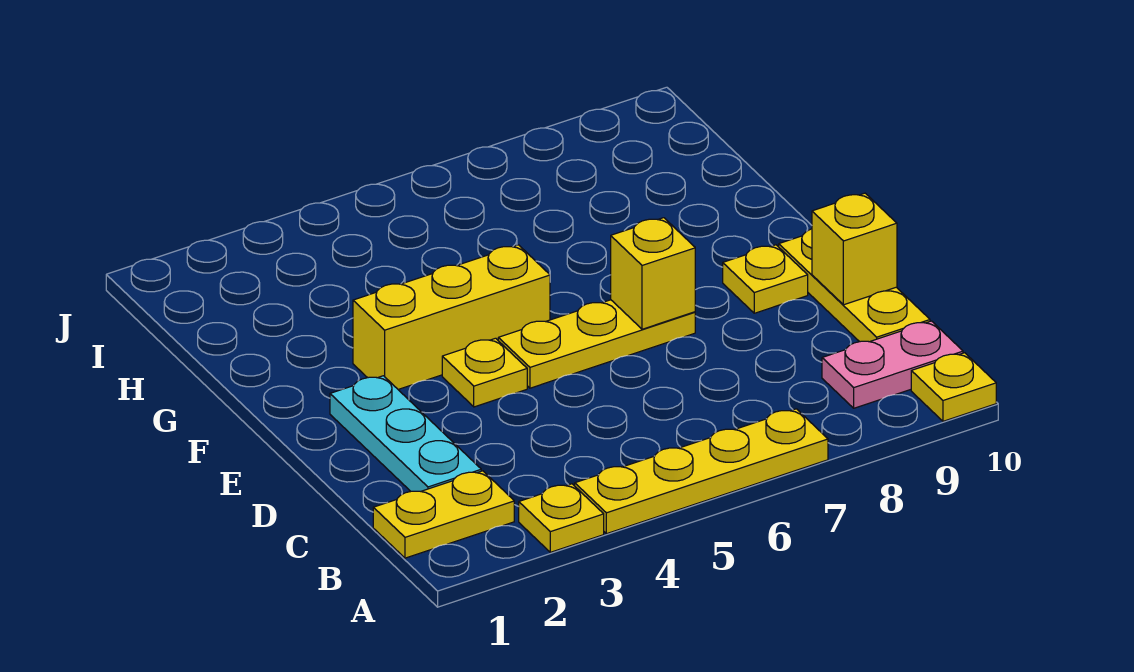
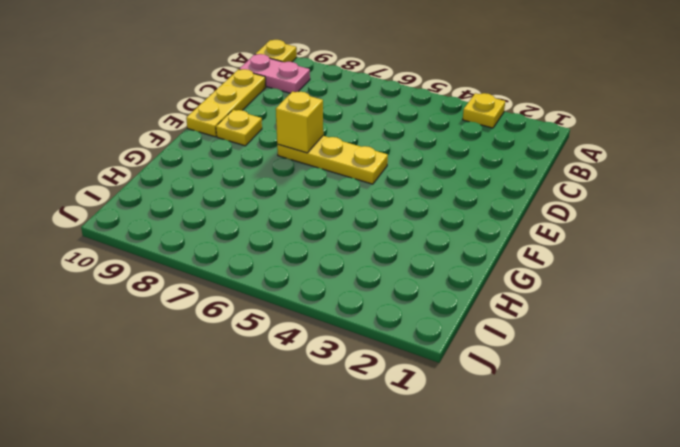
none -> yellow 1x4 plate [575,409,828,534]
none -> yellow 1x2 plate [373,471,514,558]
none -> cyan 1x3 plate [330,376,481,491]

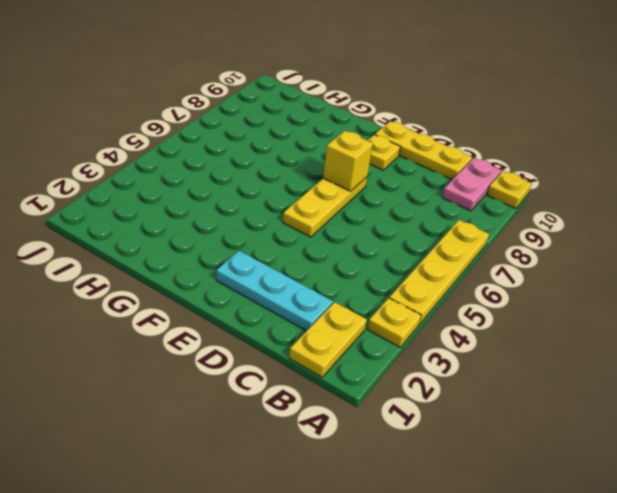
none -> yellow 1x1 plate [442,338,527,407]
none -> yellow 1x3 brick [353,245,550,389]
none -> yellow 1x1 brick [812,193,897,305]

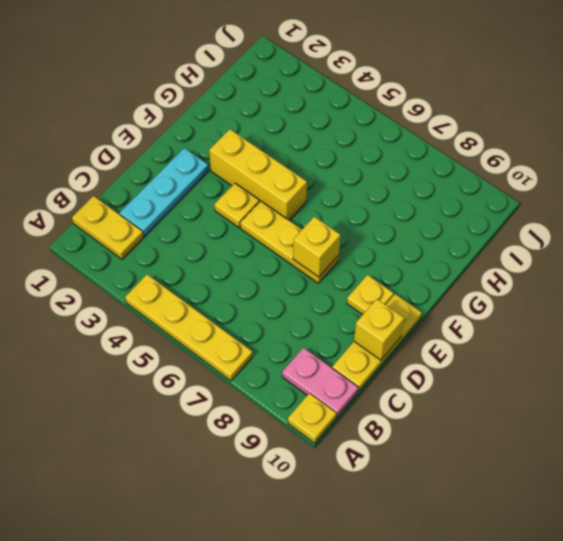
none -> yellow 1x1 plate [519,484,604,552]

